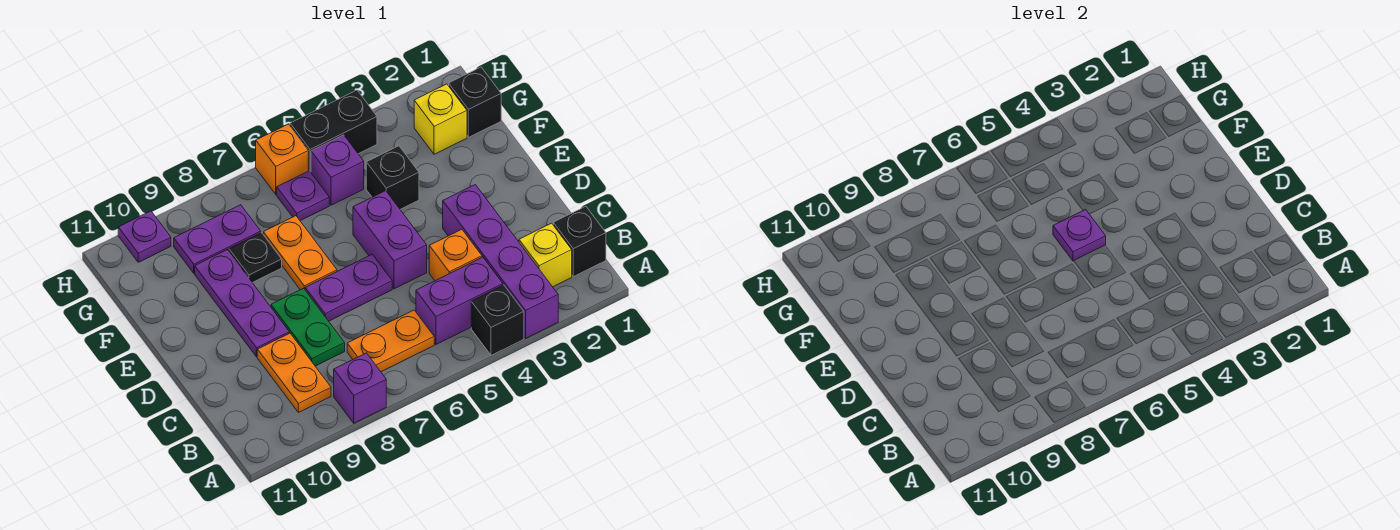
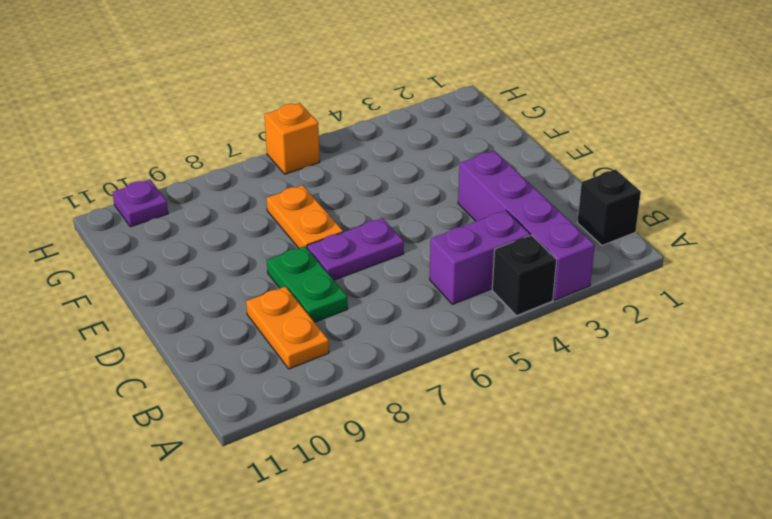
none -> purple 1x1 brick [334,353,386,423]
none -> yellow 1x1 brick [519,223,572,287]
none -> orange 1x2 plate [347,310,434,372]

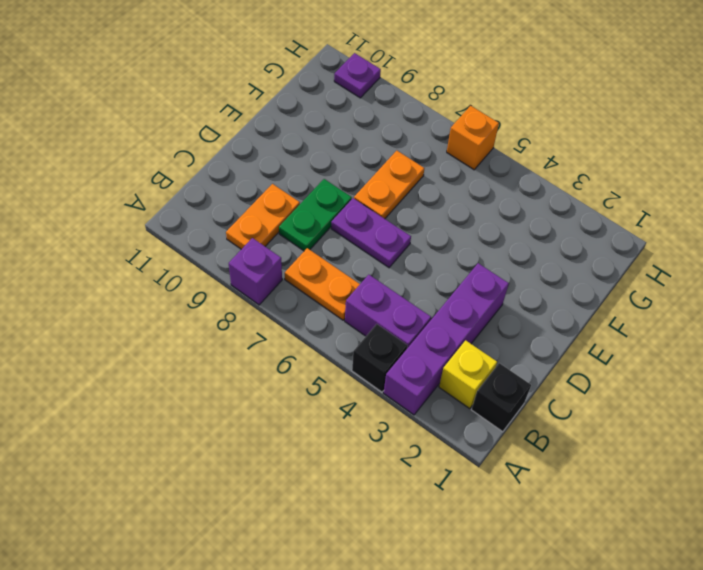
none -> orange 1x1 brick [429,229,482,281]
none -> purple 1x2 brick [353,191,427,289]
none -> purple 1x3 plate [195,250,289,357]

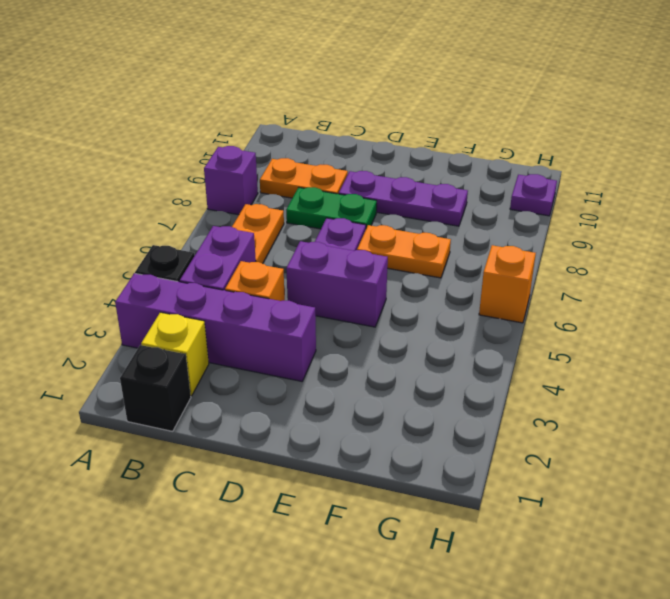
none -> black 1x1 brick [366,146,419,209]
none -> black 1x1 plate [229,233,282,283]
none -> black 1x1 brick [449,67,501,137]

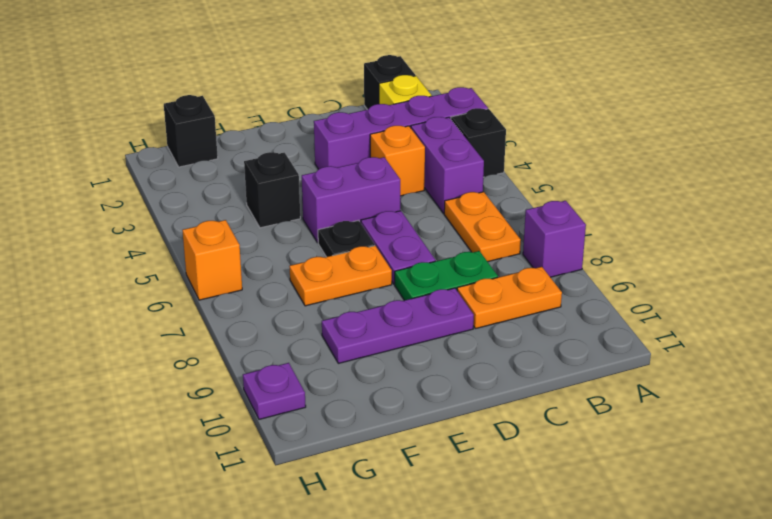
black 1x1 plate [318,220,375,257] -> black 1x1 plate moved to [229,233,282,283]
none -> yellow 1x1 brick [414,84,467,154]
none -> purple 1x1 brick [311,135,364,205]
none -> purple 1x1 plate [277,171,329,221]

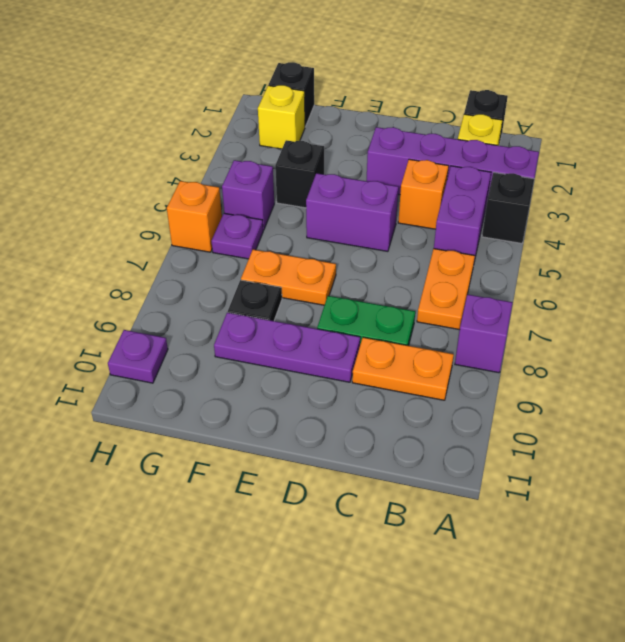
none -> purple 1x2 plate [305,255,392,321]
none -> purple 1x2 plate [174,205,261,273]
none -> black 1x2 brick [290,90,377,172]

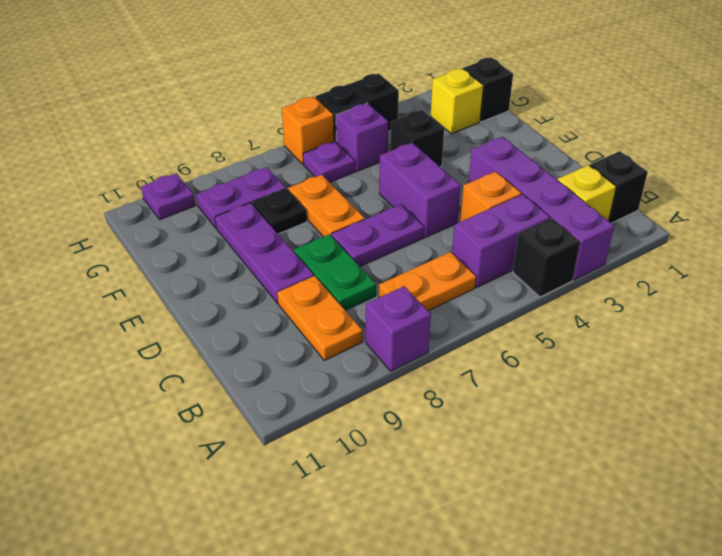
none -> purple 1x1 plate [1053,210,1106,261]

